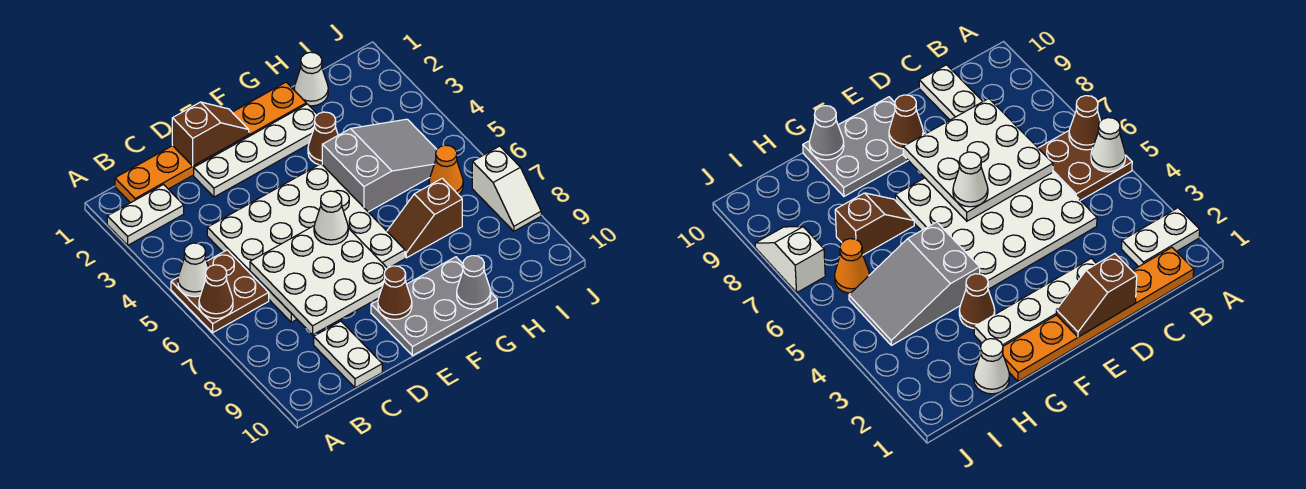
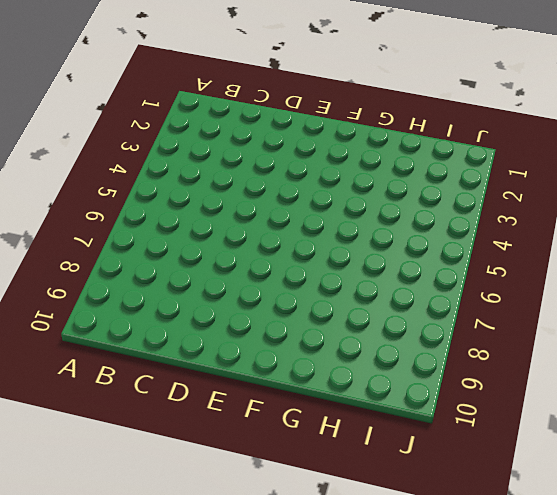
none -> white 1x2 plate [107,185,184,245]
none -> brown 2x2 plate [171,250,269,333]
none -> orange 1x6 plate [115,82,306,203]

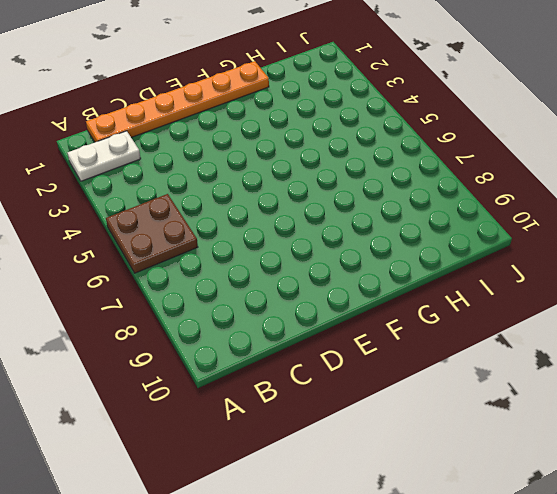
none -> white 4x4 plate [207,164,405,322]
none -> white 1x2 plate [314,321,382,388]
none -> white 1x4 plate [194,104,318,197]

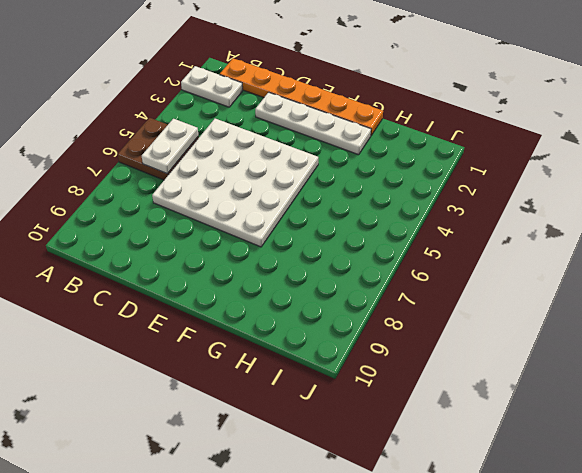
white 1x2 plate [142,119,199,174] -> white 1x2 plate moved to [314,321,382,388]
none -> grey 2x3 plate [371,257,497,356]
none -> brown 1x1 cone [308,112,338,165]
none -> grey 2x3 slope [322,119,437,212]

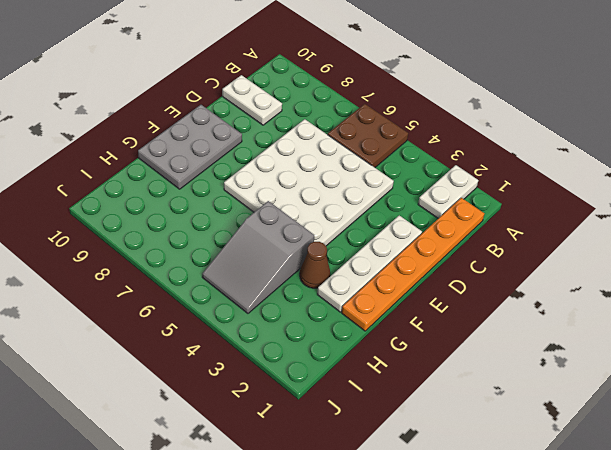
none -> brown 1x2 slope [387,178,462,258]
none -> white 1x1 cone [294,52,328,106]
none -> orange 1x1 cone [429,145,463,195]

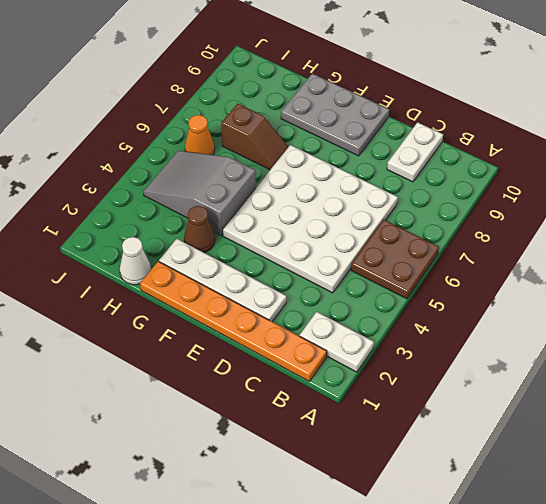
none -> white 1x2 slope [472,146,541,231]
none -> white 1x1 cone [178,243,209,297]
none -> brown 1x1 cone [199,265,233,318]

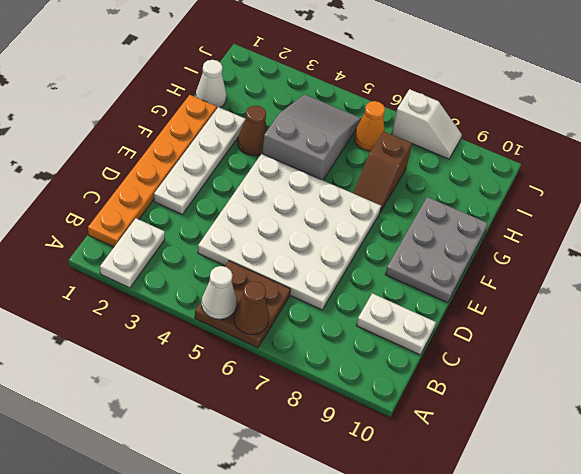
none -> white 3x3 plate [250,226,387,335]
none -> brown 1x2 slope [172,102,249,166]
none -> brown 1x1 cone [378,266,412,319]

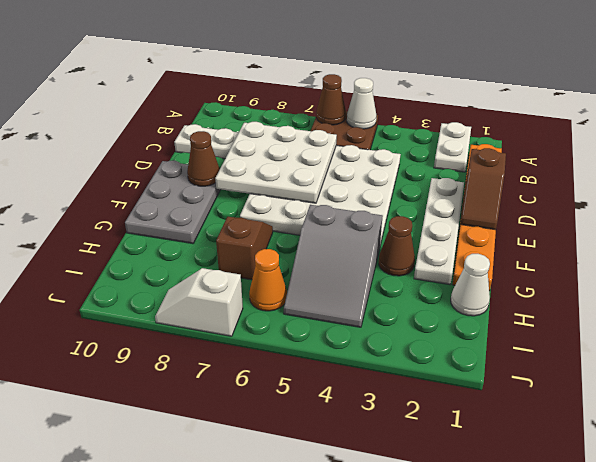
none -> grey 1x1 cone [457,256,491,309]
none -> white 1x1 cone [314,191,348,245]

